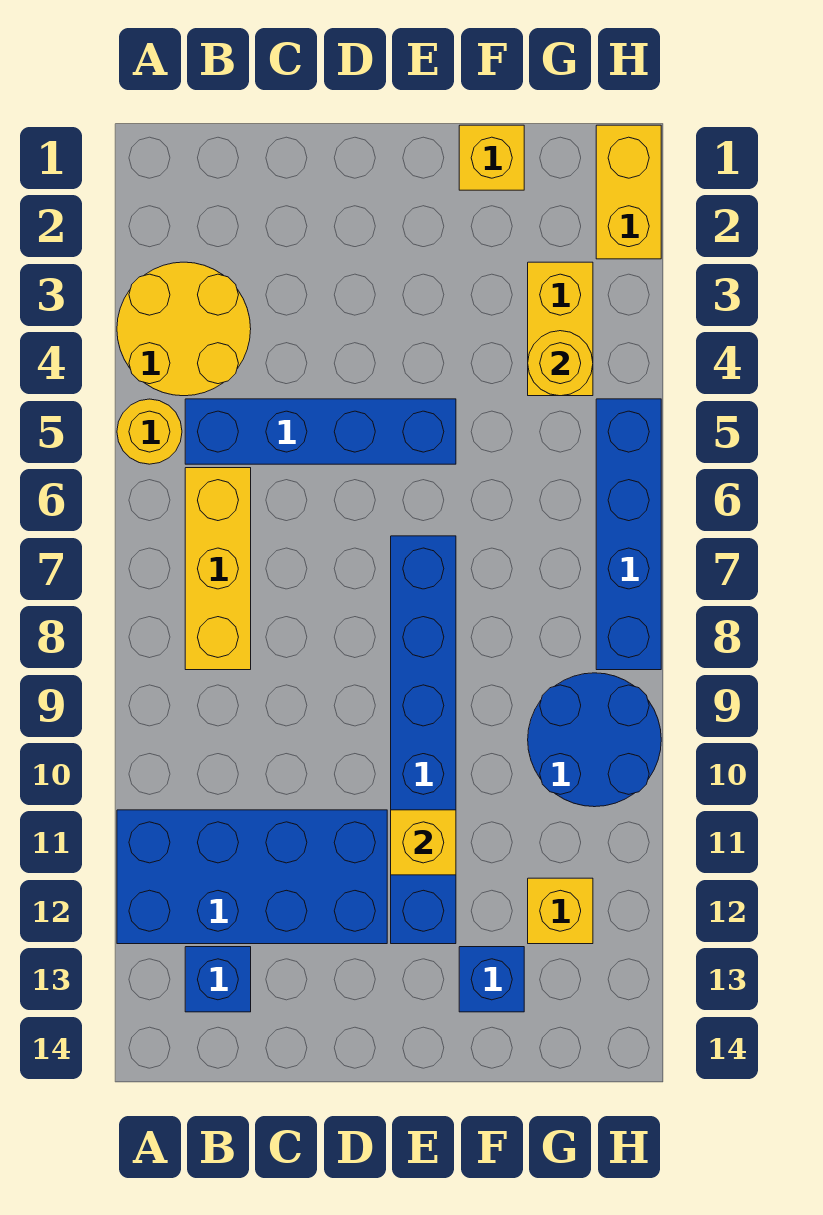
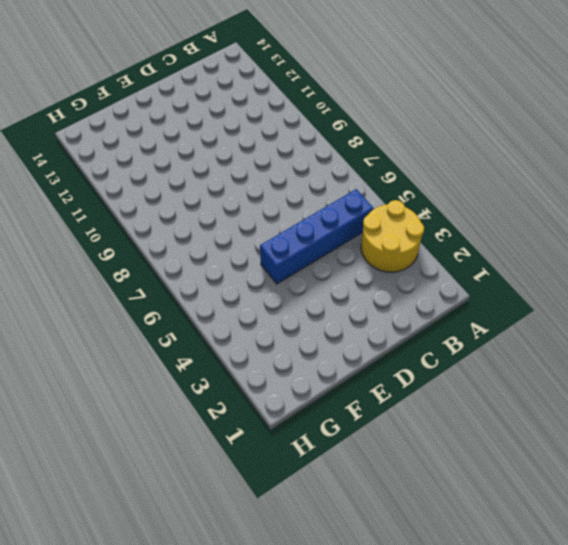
none -> yellow 1x1 round brick [117,399,182,464]
none -> blue 2x4 brick [117,810,387,944]
none -> yellow 1x3 brick [185,468,251,670]

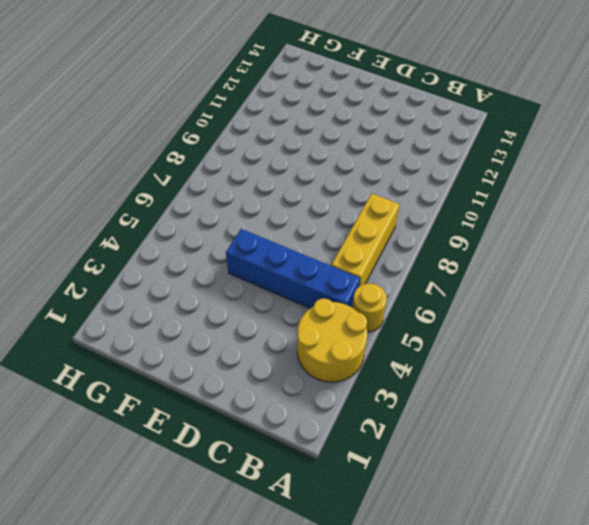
none -> blue 2x4 brick [117,810,387,944]
none -> blue 1x1 brick [185,947,251,1012]
none -> blue 1x6 brick [391,536,456,944]

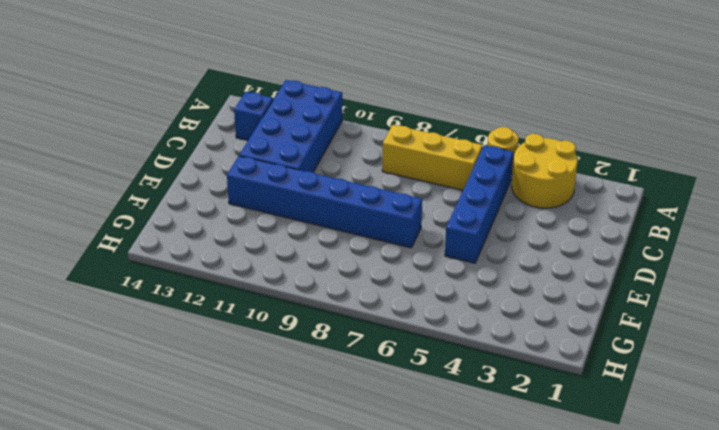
none -> yellow 1x1 brick [459,125,524,190]
none -> blue 1x1 brick [459,947,524,1012]
none -> yellow 1x2 brick [528,262,593,396]

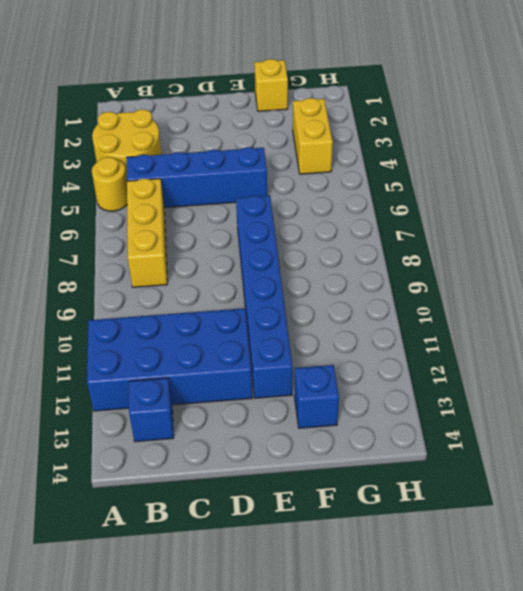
none -> blue 2x2 round brick [528,673,661,807]
none -> yellow 1x1 brick [528,878,593,944]
none -> yellow 1x2 brick [596,125,661,259]

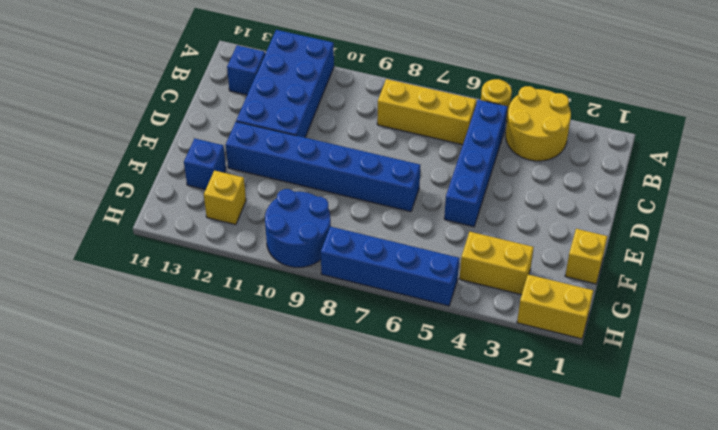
none -> yellow 1x1 brick [391,810,456,875]
none -> yellow 1x1 round brick [528,331,593,396]

